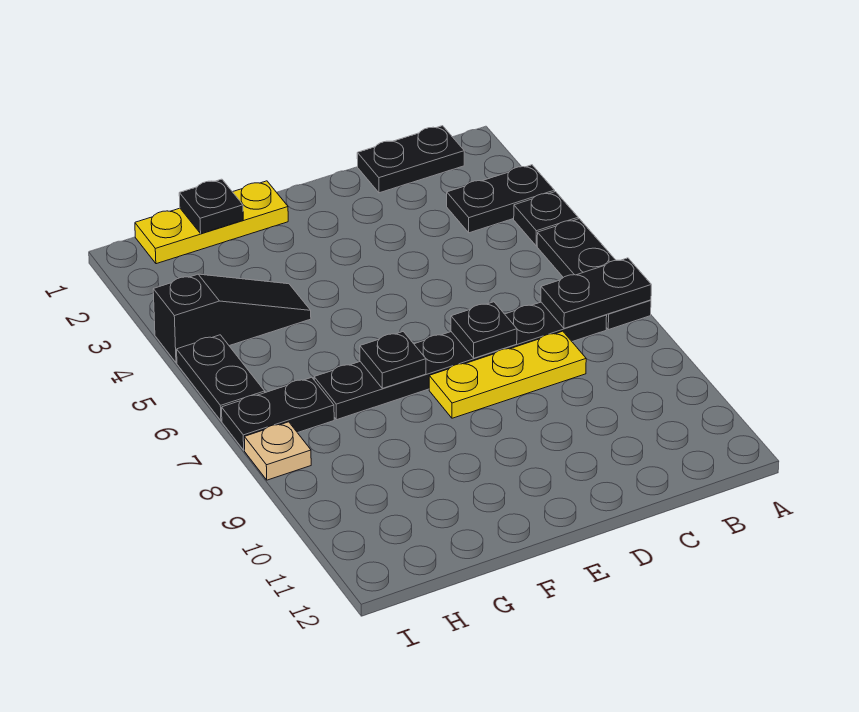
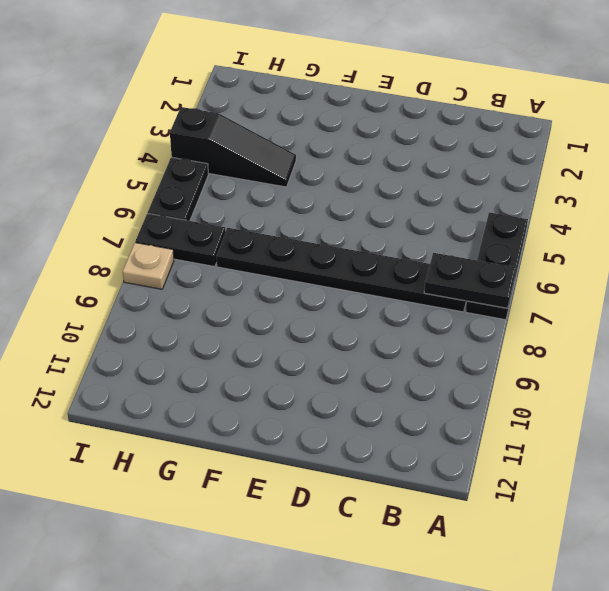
none -> black 1x2 plate [447,165,555,233]
none -> black 1x1 plate [514,192,578,246]
none -> black 1x2 plate [357,126,464,193]

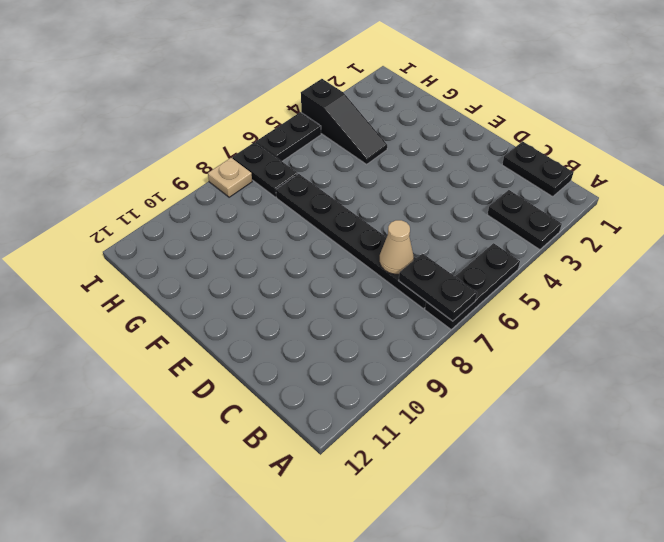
tan 1x1 cone [380,220,414,274] -> none
none -> black 1x1 plate [514,192,578,246]
none -> yellow 1x3 plate [429,331,586,418]
none -> yellow 1x3 plate [135,181,288,264]

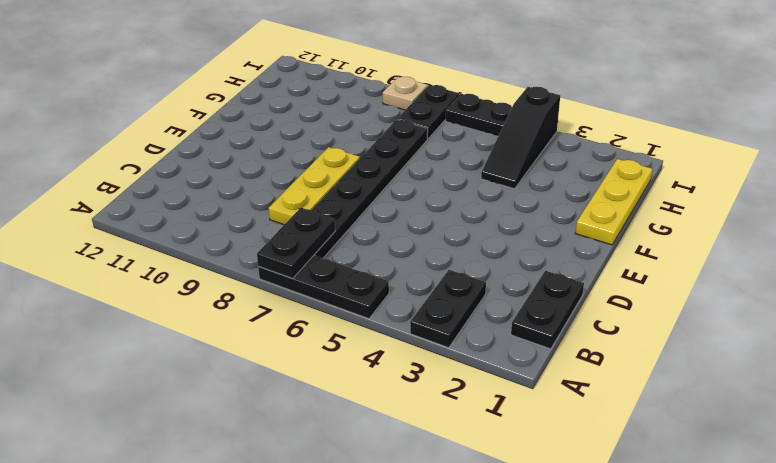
none -> black 1x1 plate [514,192,578,246]
none -> black 1x1 plate [451,302,517,358]
none -> black 1x1 plate [360,332,426,388]

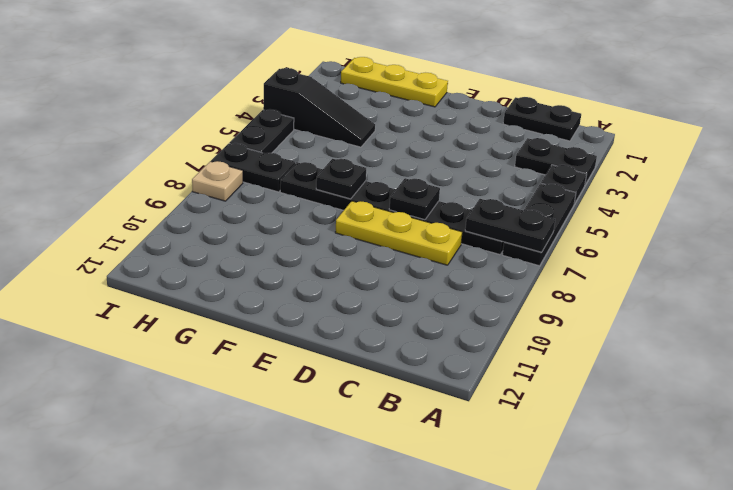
none -> black 1x1 plate [179,179,243,233]

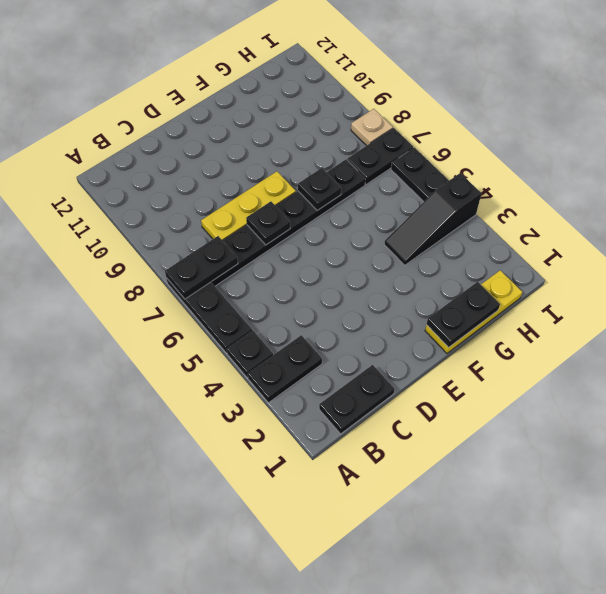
black 1x2 plate [426,282,500,348] -> black 1x1 plate [179,179,243,233]

